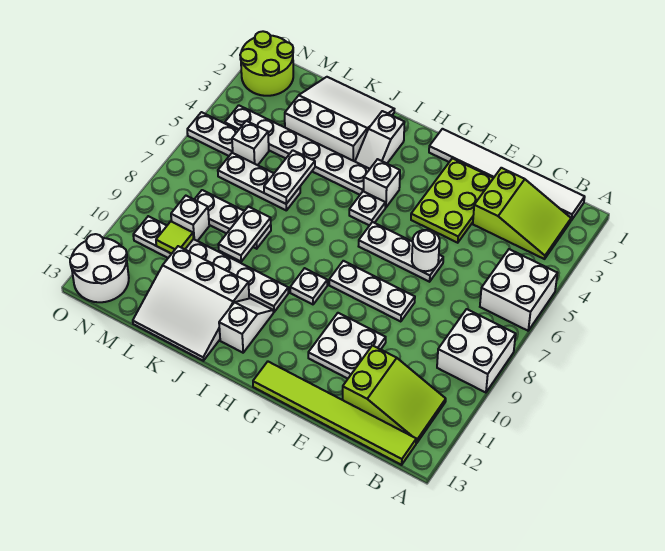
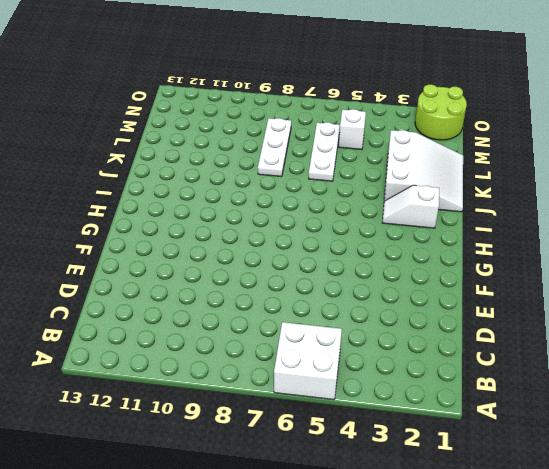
none -> white 2x2 brick [437,309,516,393]
none -> white 1x6 tile [429,129,585,220]
none -> lime 2x3 slope [473,168,571,259]
none -> lime 2x3 slope [343,345,446,443]

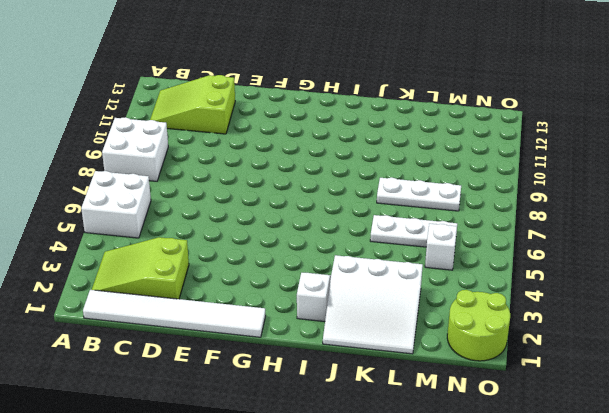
none -> lime 1x6 tile [253,362,416,465]
none -> lime 2x3 plate [411,158,493,243]
none -> white 1x3 plate [359,222,443,282]
none -> white 1x3 plate [329,261,415,322]

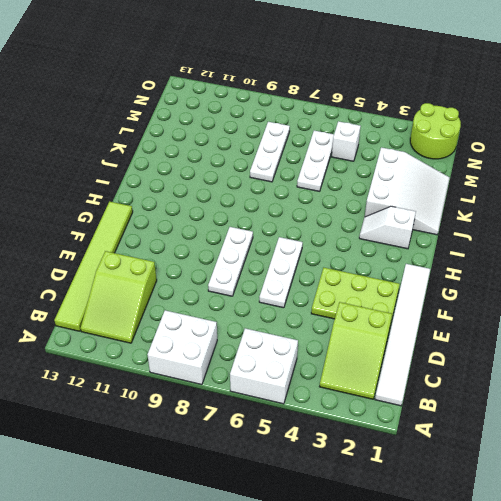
none -> white 2x2 plate [308,313,386,379]
none -> white 1x1 brick [364,159,400,208]
none -> white 1x1 plate [349,191,385,226]
none -> white 1x1 plate [290,268,327,304]

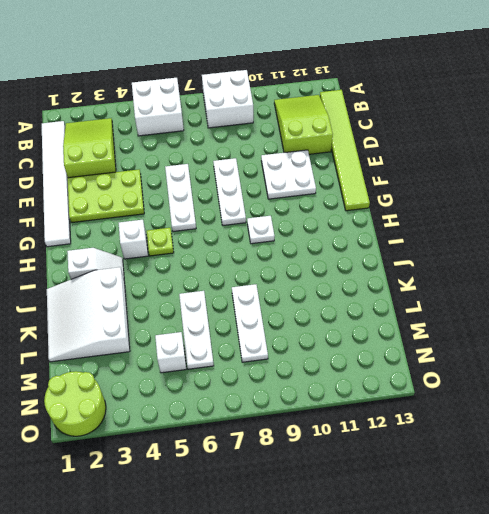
lime 1x1 plate [147,228,174,256] -> white 1x1 plate [349,191,385,226]
none -> white 1x6 plate [225,105,370,195]
none -> white 1x6 plate [133,216,288,312]
none -> white 1x2 slope [219,298,273,353]
none -> white 3x3 slope [133,246,249,361]

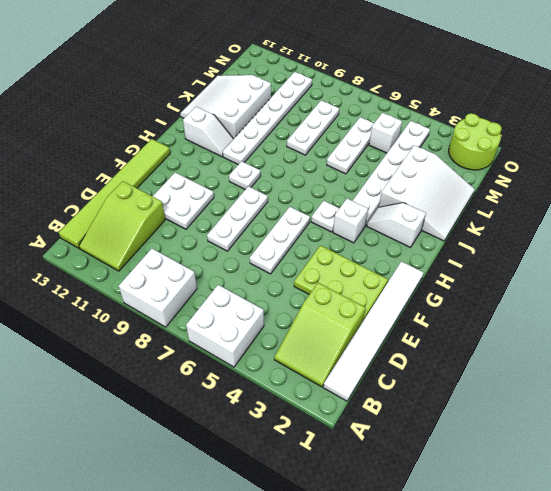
none -> white 1x1 brick [171,196,209,241]
none -> white 1x2 plate [187,112,238,156]
none -> white 2x2 round brick [70,234,129,302]
none -> white 1x1 round brick [412,230,440,271]

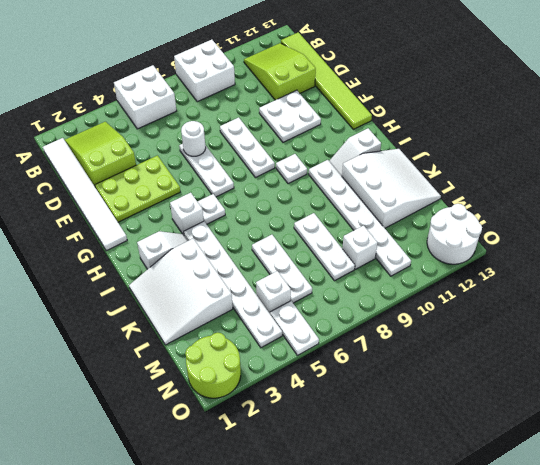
none -> white 1x2 plate [264,150,315,204]
none -> white 1x2 plate [218,207,271,261]
none -> lime 1x1 tile [156,221,193,254]

